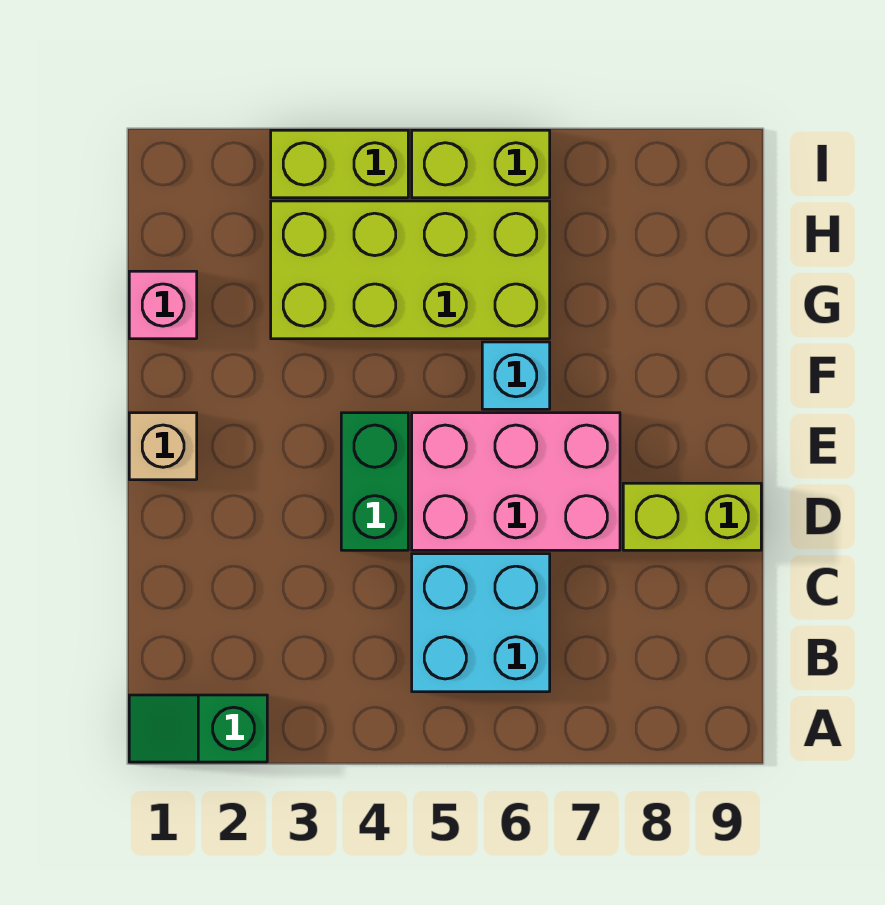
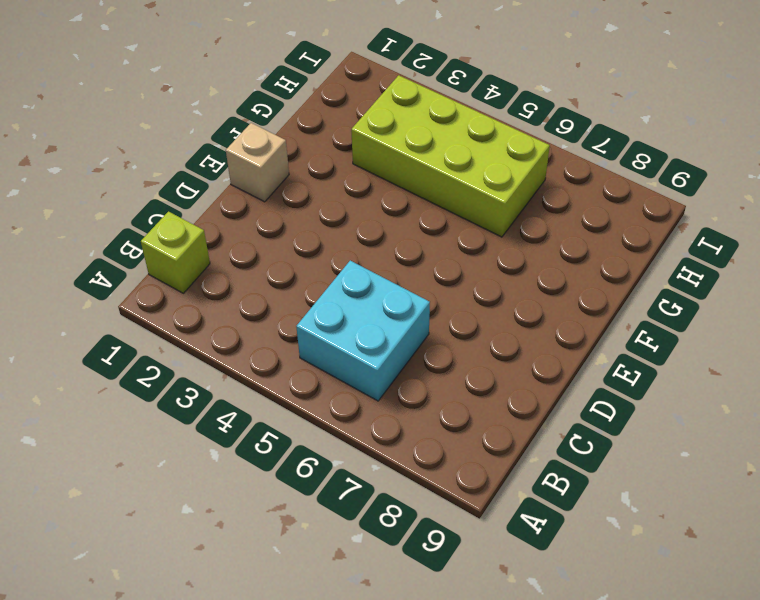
lime 1x1 brick [141,212,210,293] -> none
none -> green 1x2 slope [129,695,267,762]
none -> green 1x2 brick [341,413,408,550]

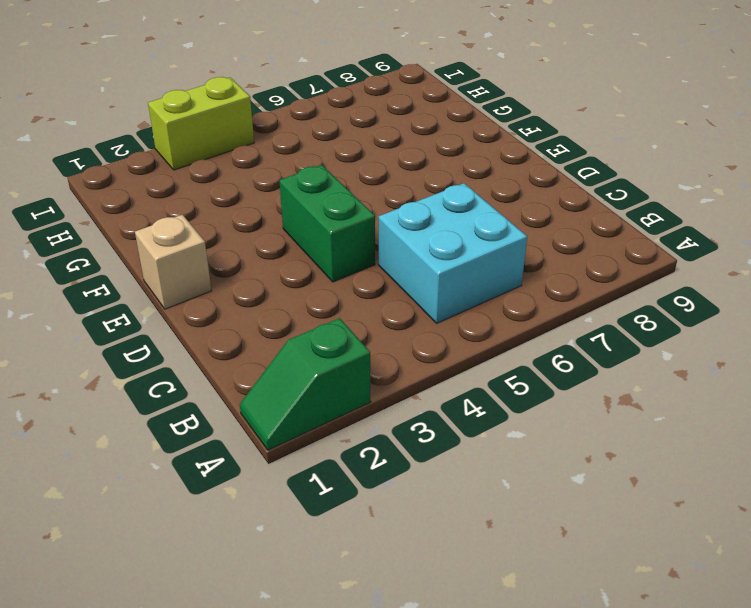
none -> pink 2x3 brick [412,413,620,550]
none -> lime 1x2 brick [623,483,761,550]

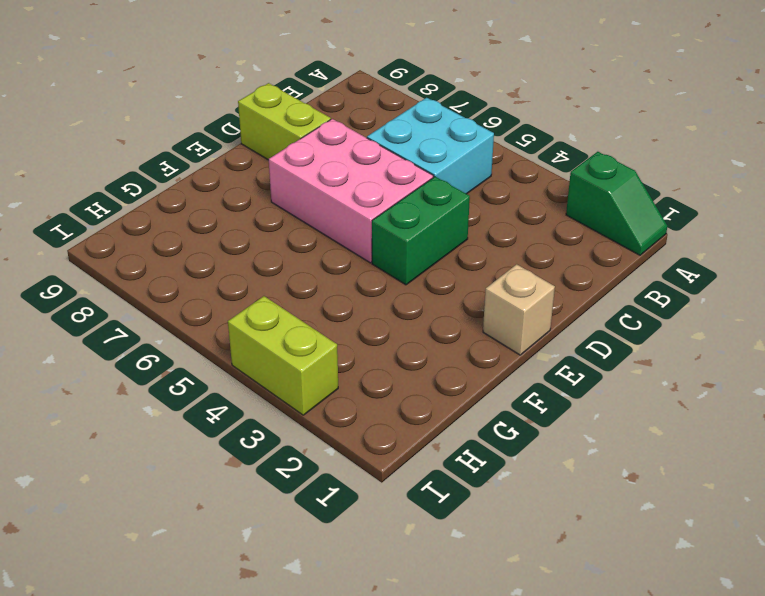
none -> cyan 1x1 brick [482,342,550,409]
none -> pink 1x1 brick [129,271,197,339]

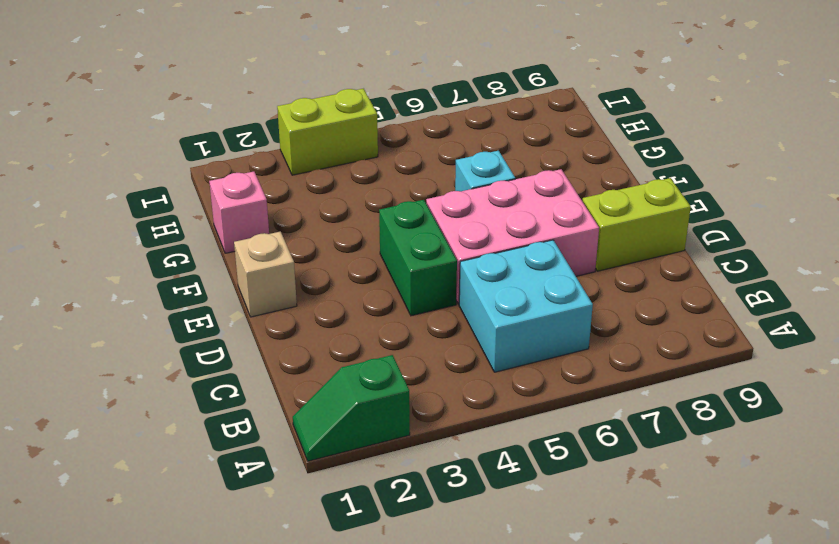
none -> lime 2x4 brick [271,201,550,339]
none -> lime 1x2 brick [412,130,550,198]

